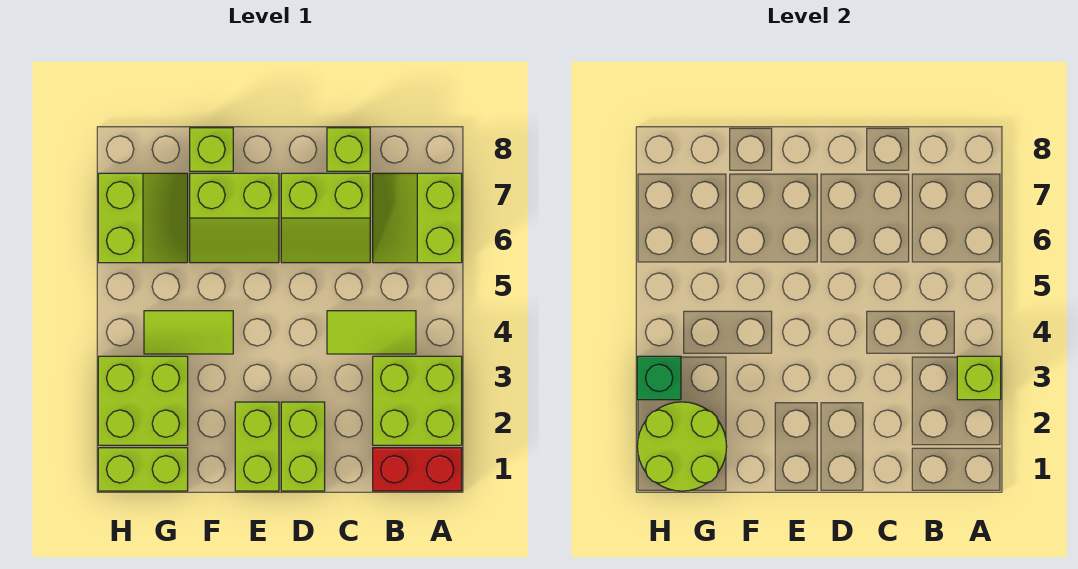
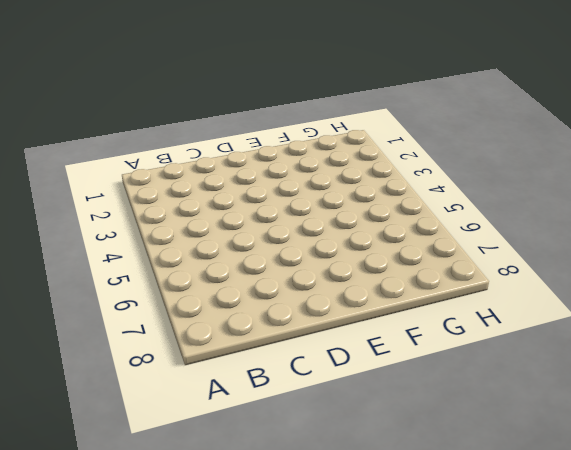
none -> red 1x2 brick [373,448,462,491]
none -> lime 2x2 brick [373,356,462,445]
none -> lime 2x2 slope [373,173,462,263]

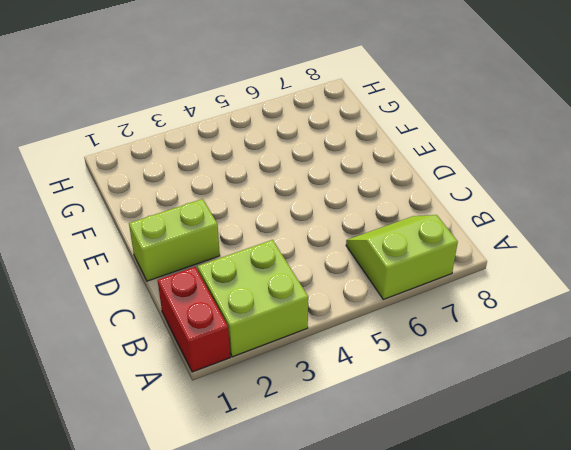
none -> lime 1x2 tile [327,311,416,354]
none -> lime 2x2 slope [281,173,370,263]
none -> lime 1x1 brick [327,128,370,171]

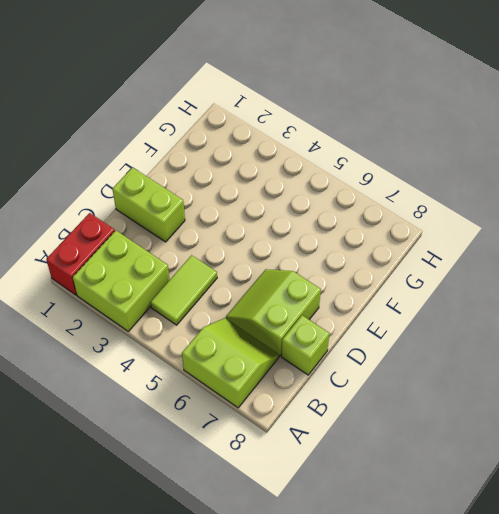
none -> lime 1x2 brick [235,402,279,491]
none -> lime 2x2 slope [190,173,279,263]
none -> lime 1x2 tile [144,311,233,354]

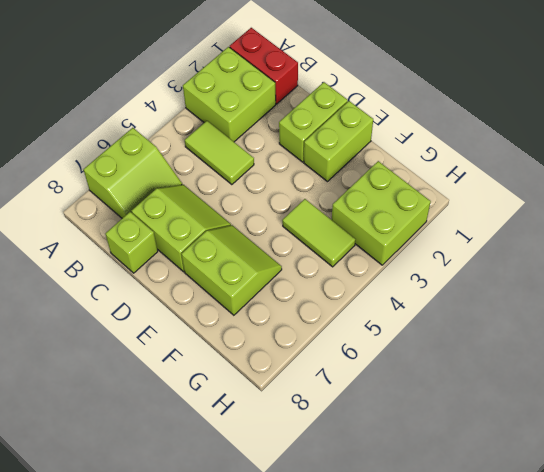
none -> lime 1x1 brick [190,128,233,171]
none -> lime 1x2 brick [98,448,188,491]
none -> lime 2x2 slope [98,173,188,263]

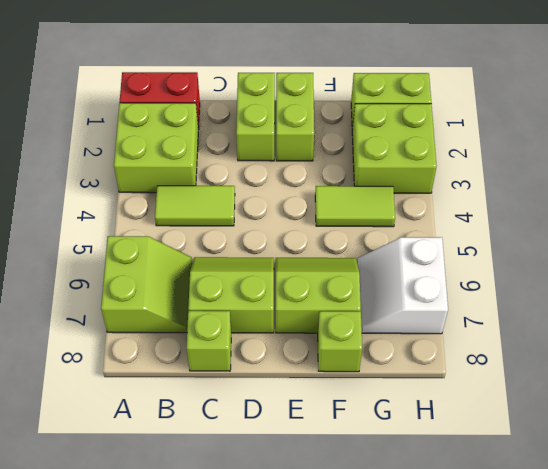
white 2x2 slope [357,237,448,334] -> lime 2x2 slope [98,173,188,263]
none -> lime 1x1 brick [957,356,1001,400]
none -> lime 2x2 round brick [637,402,727,491]
none -> green 1x1 brick [637,356,681,400]

